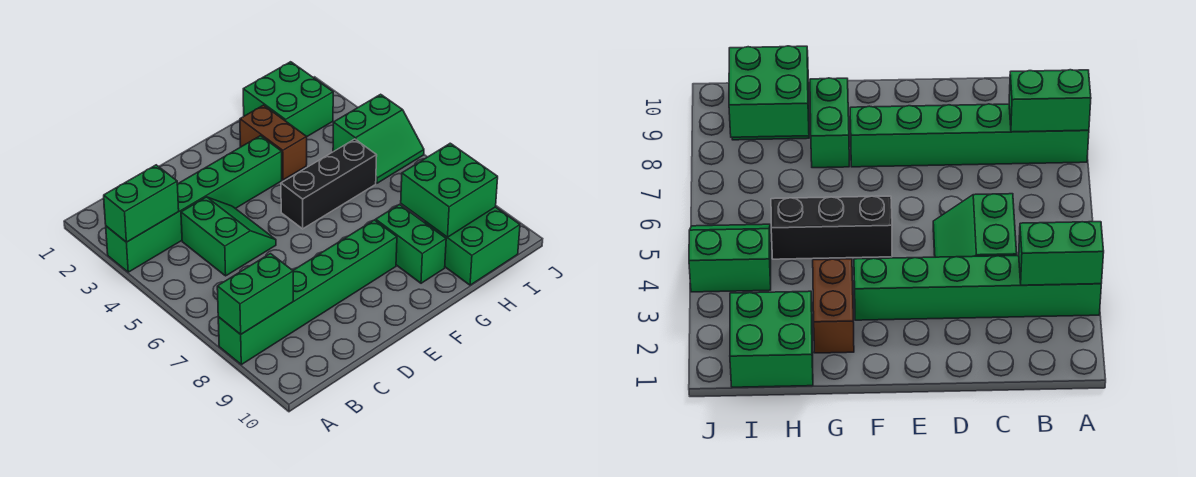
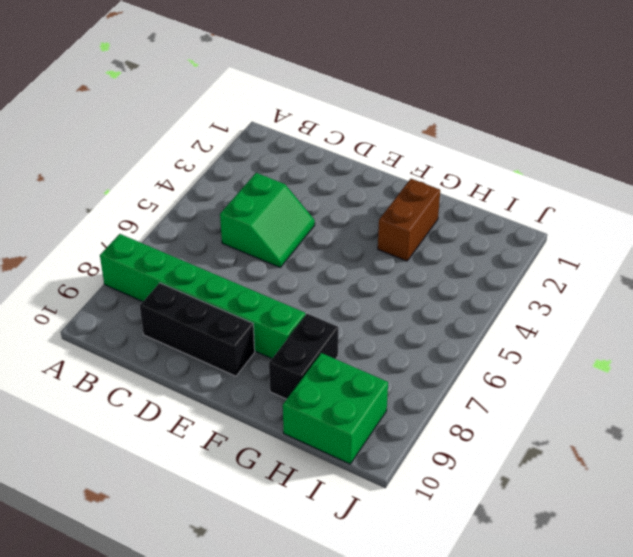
black 1x3 brick [140,283,255,376] -> black 1x3 brick moved to [281,139,377,229]
black 1x2 brick [269,314,338,399] -> green 1x2 brick [376,205,446,283]
none -> green 1x6 brick [106,136,282,272]
none -> green 2x2 brick [243,62,333,137]
none -> green 2x2 slope [333,94,424,183]

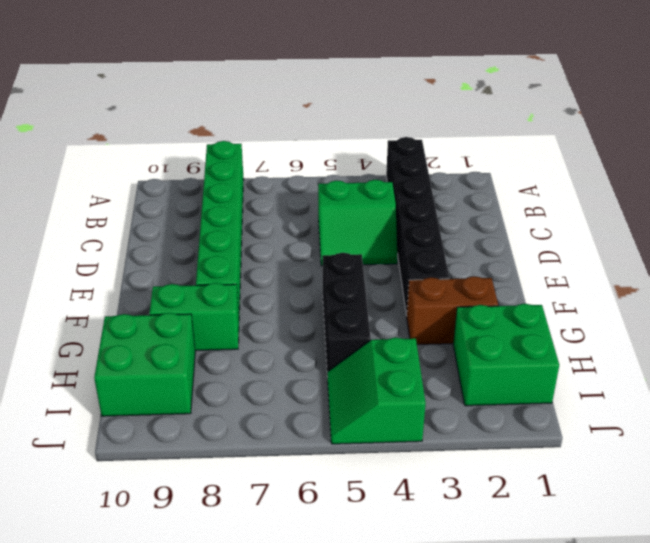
black 1x6 brick [386,137,449,316] -> green 1x6 brick [106,136,282,272]
none -> green 1x2 brick [104,165,179,242]
none -> green 1x2 brick [217,254,293,334]
none -> green 2x2 brick [401,143,498,237]

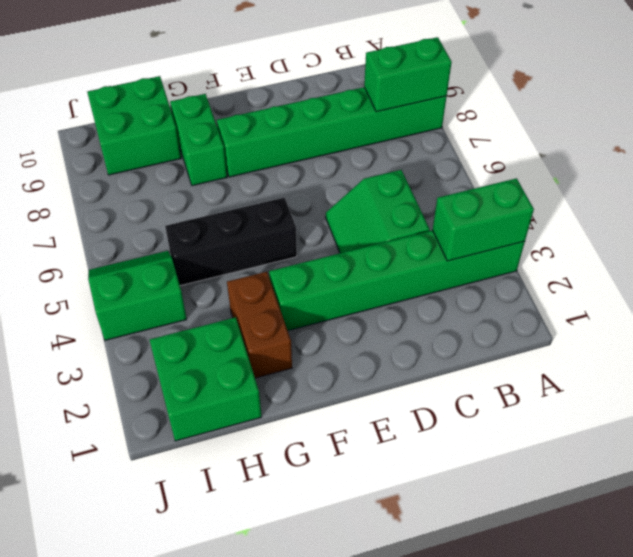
none -> green 2x2 brick [401,143,498,237]

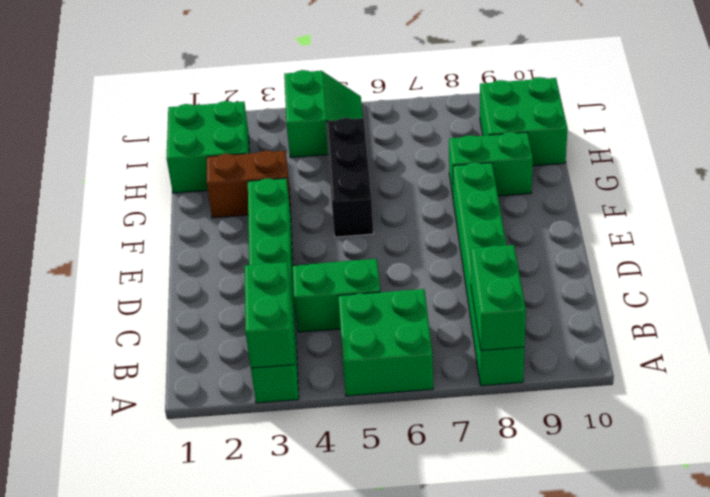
green 2x2 brick [338,289,433,396] -> green 2x2 brick moved to [401,143,498,237]

